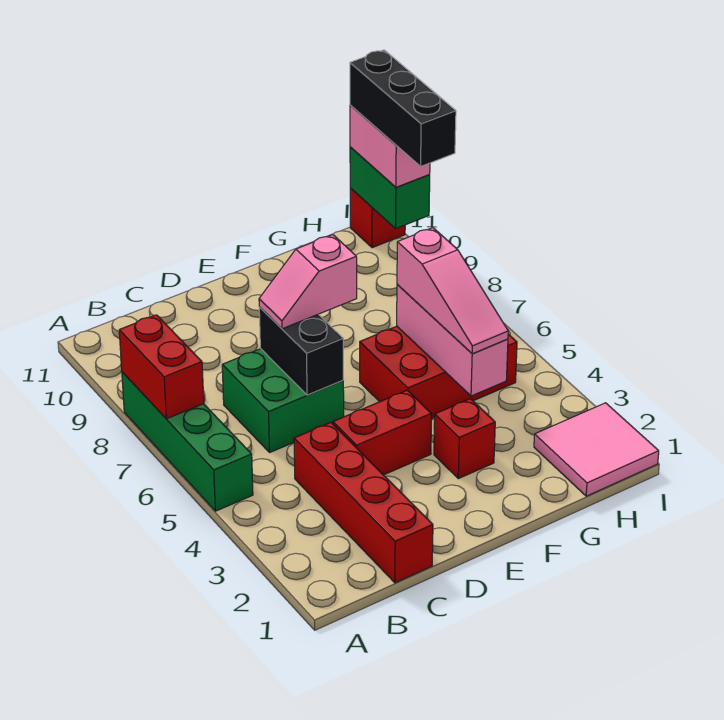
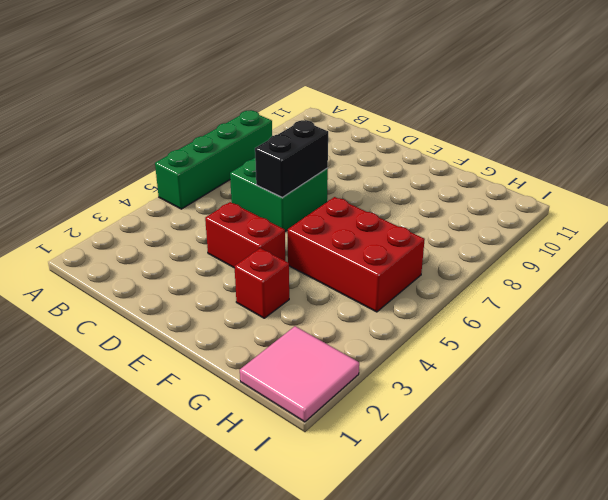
none -> red 1x4 brick [294,423,433,583]
none -> red 1x1 brick [350,188,405,248]
none -> red 1x2 brick [119,315,204,419]

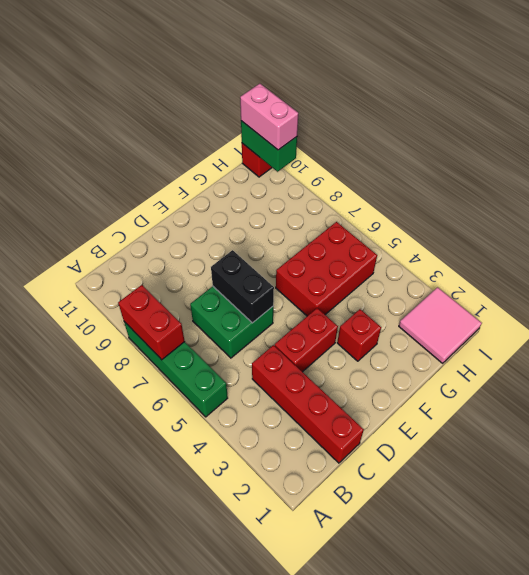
none -> pink 1x3 brick [397,284,508,396]
none -> pink 1x2 slope [259,235,357,329]
none -> pink 1x3 slope [397,228,508,354]

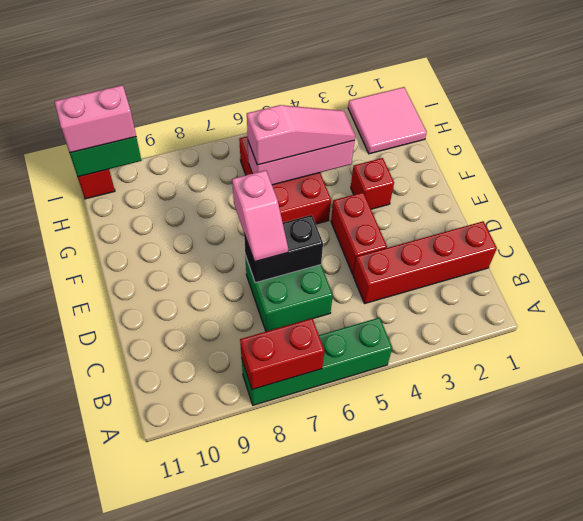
none -> black 1x3 brick [350,50,456,166]

